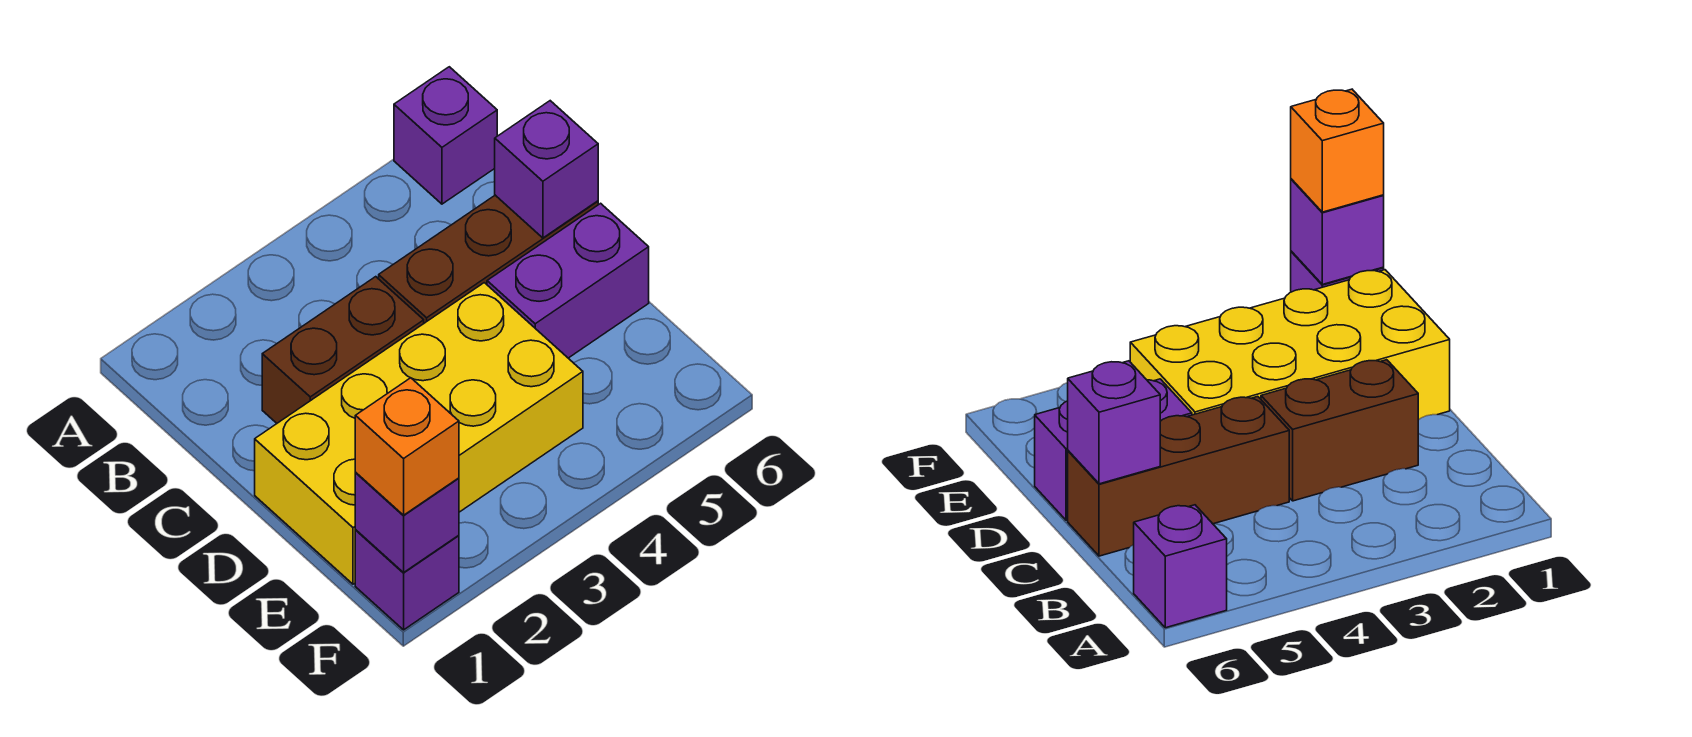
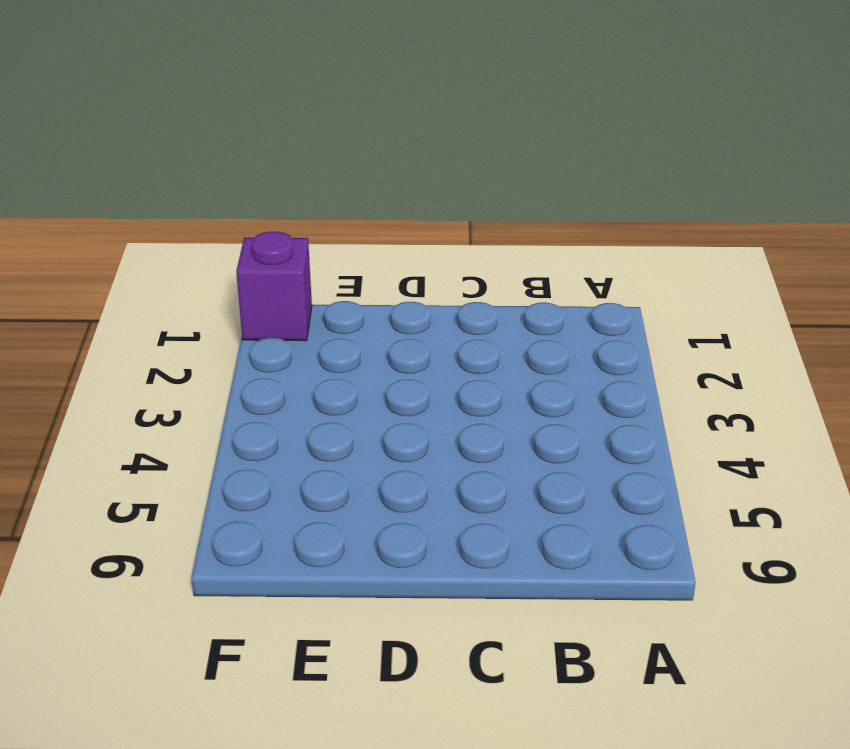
none -> purple 1x1 brick [394,67,497,204]
none -> brown 1x2 brick [262,277,424,423]

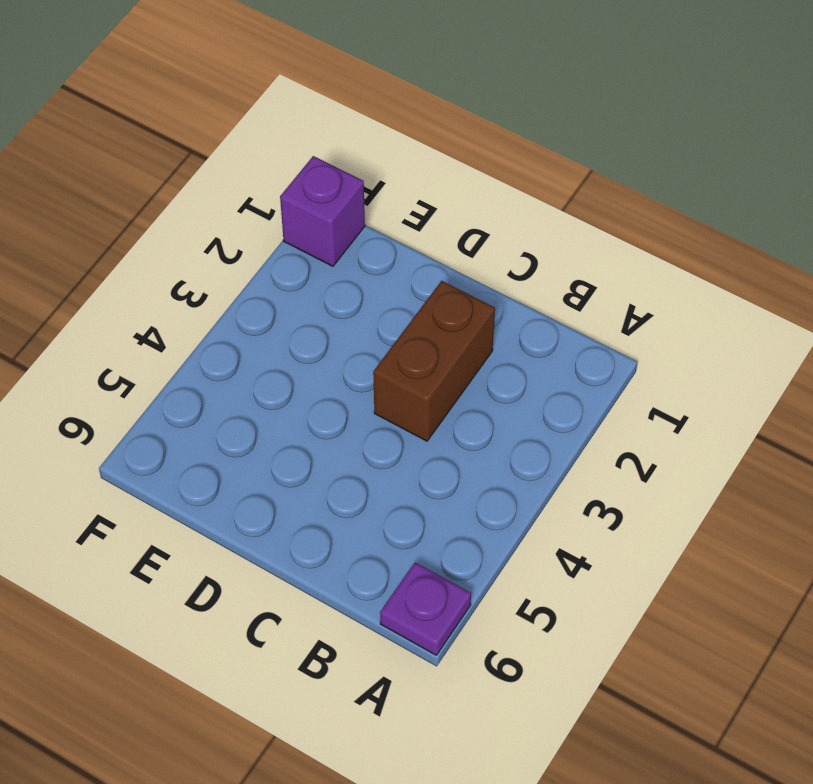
purple 1x1 plate [380,562,471,655] -> purple 1x1 brick [394,67,497,204]
none -> brown 1x3 brick [379,195,598,323]
none -> yellow 2x4 brick [255,283,583,584]

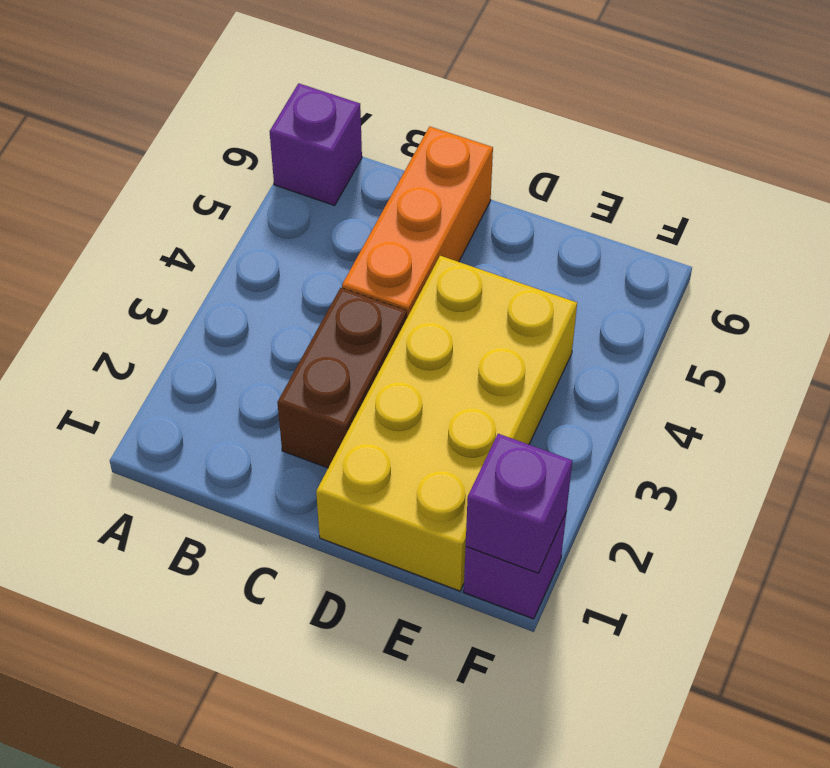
orange 1x3 brick [342,126,493,317] -> brown 1x3 brick [379,195,598,323]
none -> purple 1x2 brick [487,203,649,358]
none -> purple 1x1 brick [495,101,598,238]

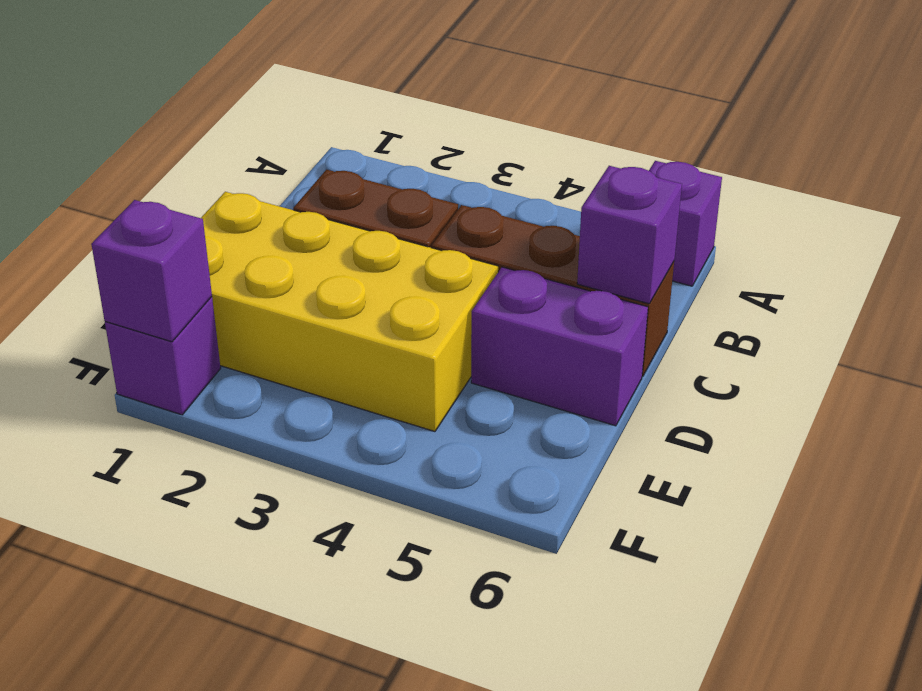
none -> orange 1x1 brick [355,378,459,515]

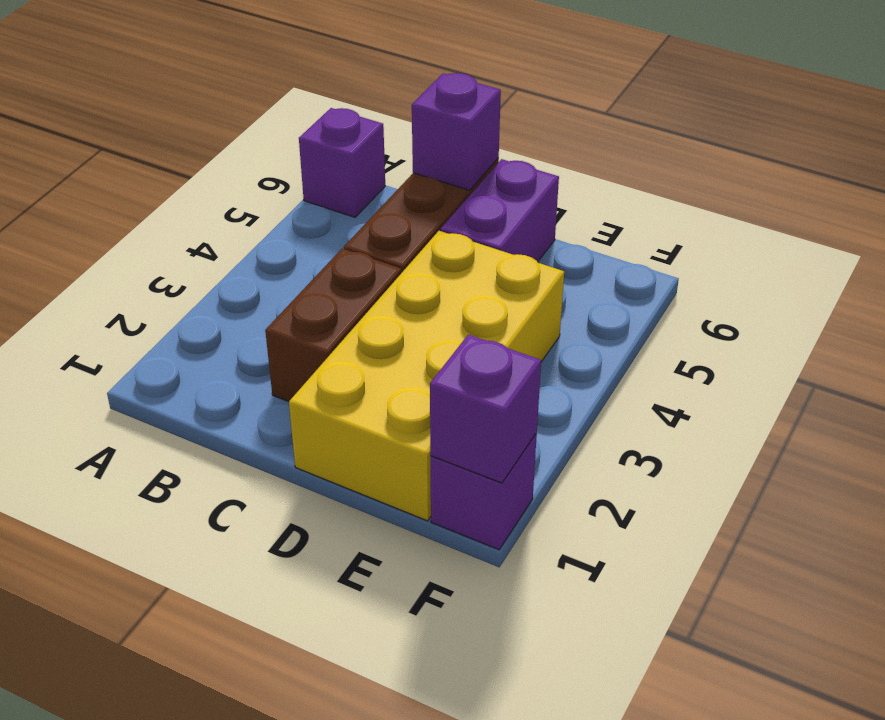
none -> orange 1x1 brick [355,378,459,515]

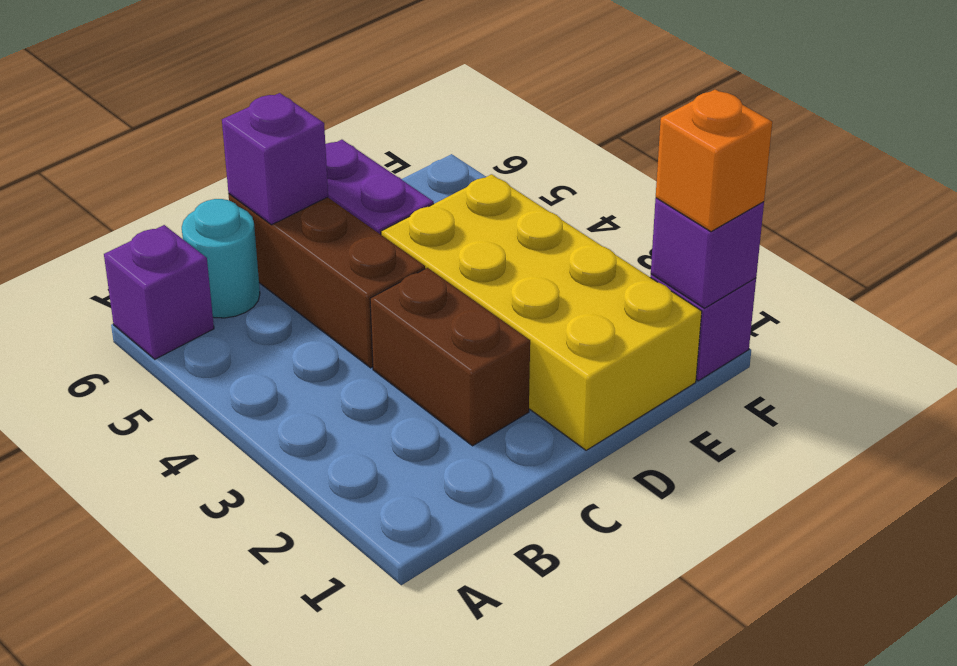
cyan 1x1 round brick [182,199,260,318] -> none

